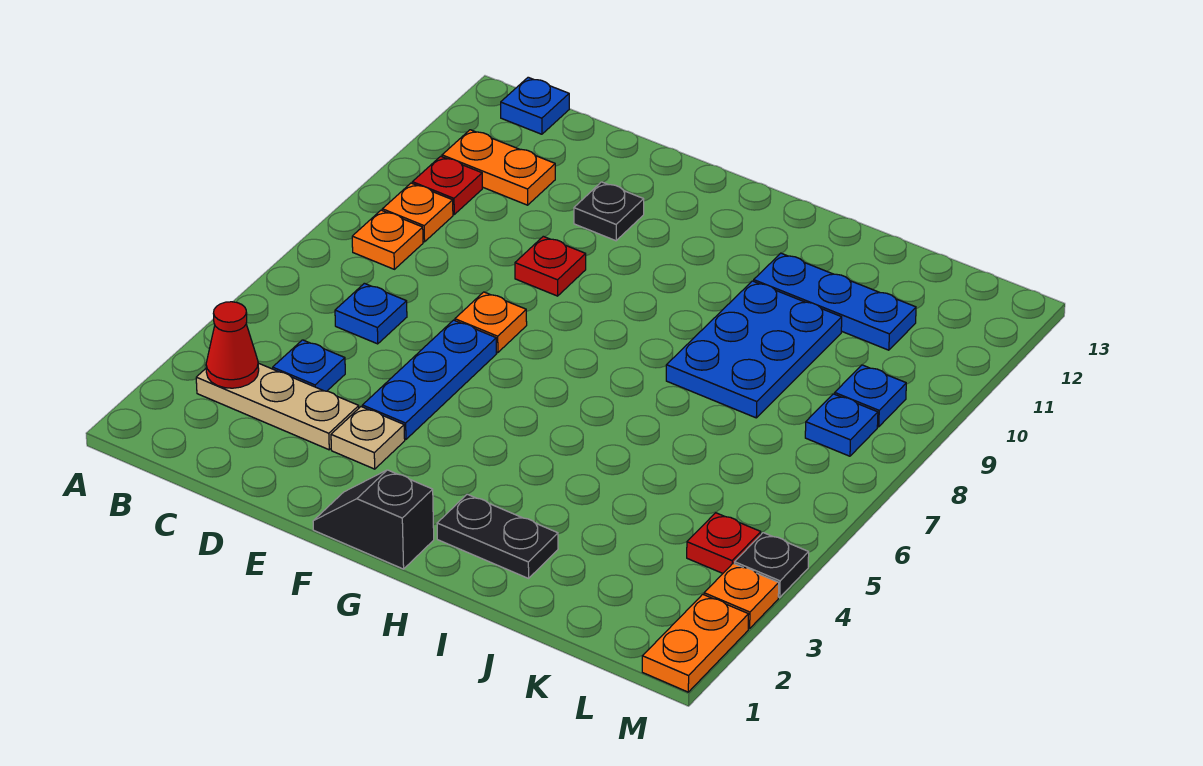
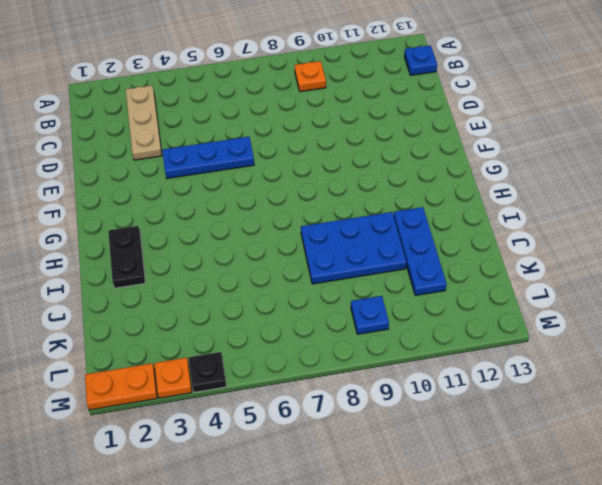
none -> orange 1x1 plate [352,210,423,269]
none -> red 1x1 plate [412,156,482,214]
none -> orange 1x2 plate [442,130,555,205]

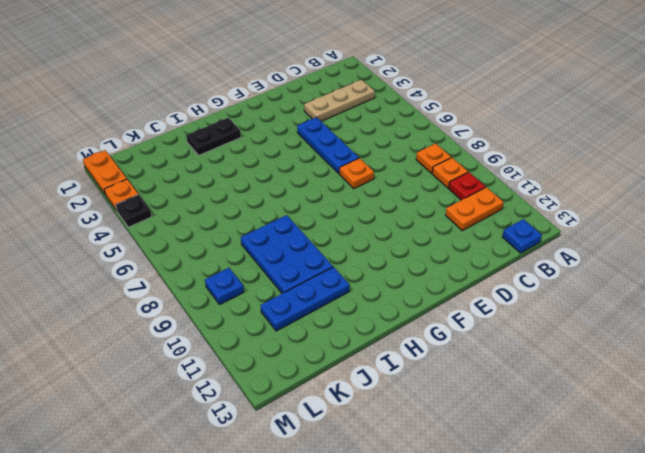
none -> blue 1x1 plate [273,340,345,391]
none -> blue 1x1 plate [335,283,407,344]
none -> tan 1x1 plate [331,407,405,469]

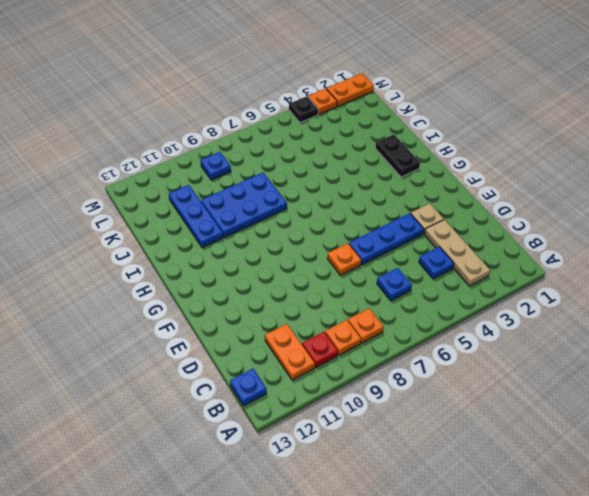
none -> red 1x1 plate [515,236,586,296]
none -> black 1x1 plate [574,182,644,241]
none -> black 1x2 slope [313,470,434,569]

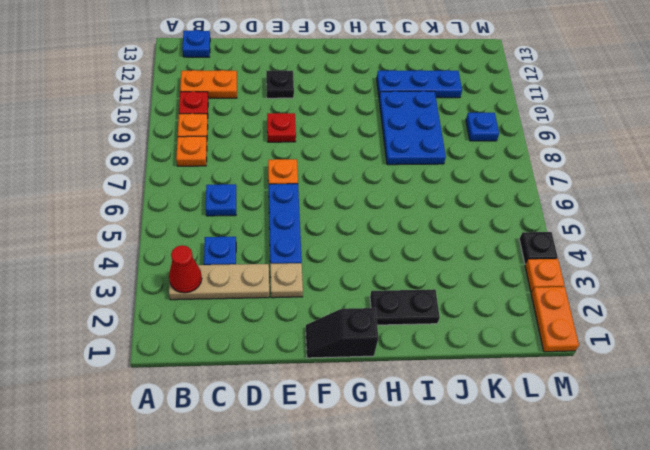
none -> red 1x1 plate [687,513,761,573]
none -> blue 1x1 plate [805,394,878,456]

